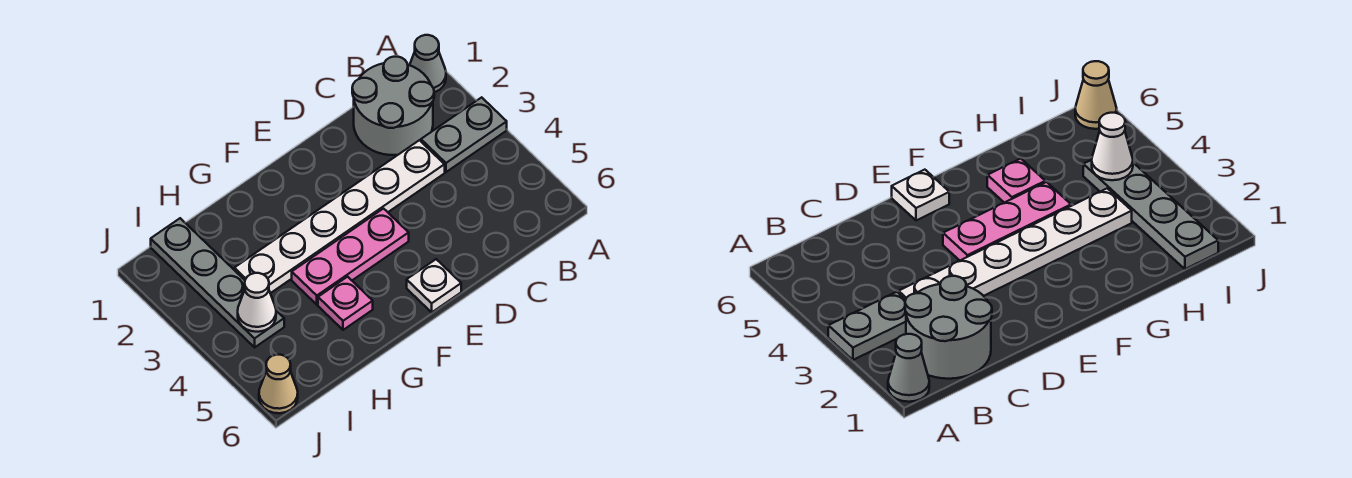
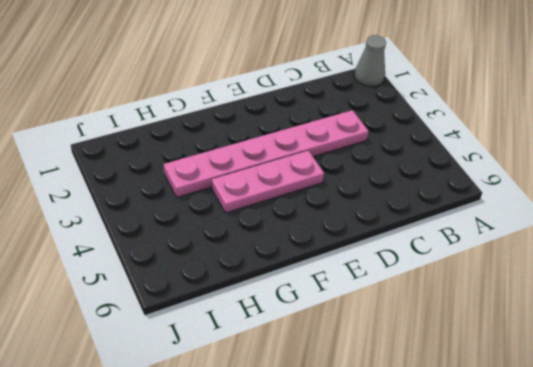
pink 1x6 plate [164,110,369,197] -> white 1x6 plate [234,140,445,293]
none -> grey 1x2 plate [421,97,507,172]
none -> grey 2x2 round brick [352,57,434,155]

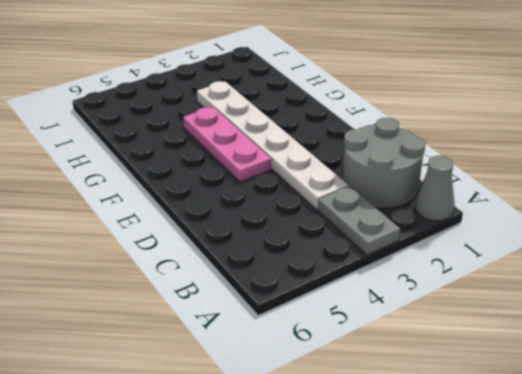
none -> white 1x1 plate [407,259,461,312]
none -> pink 1x1 plate [318,277,373,330]

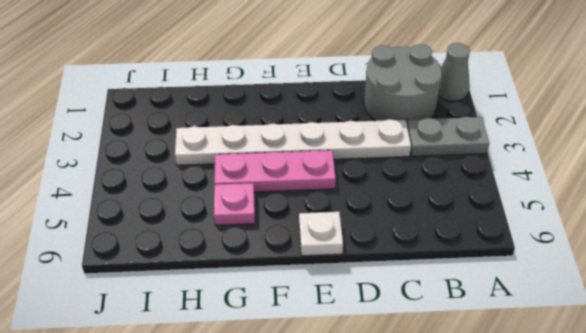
none -> grey 1x4 plate [151,218,284,347]
none -> tan 1x1 cone [259,355,298,413]

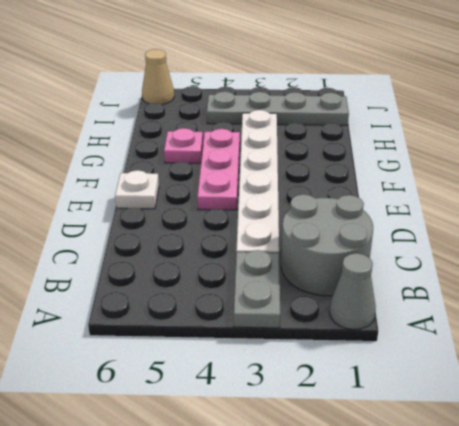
none -> white 1x1 cone [238,273,276,332]

